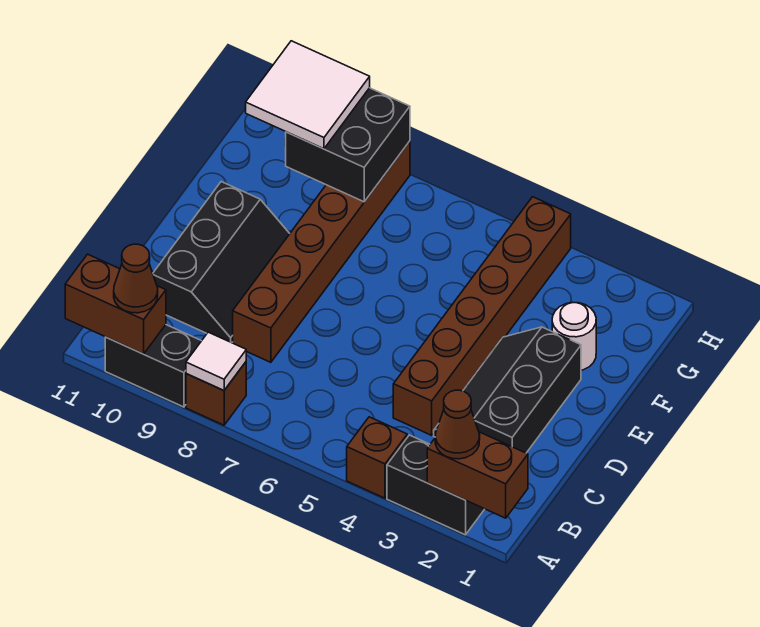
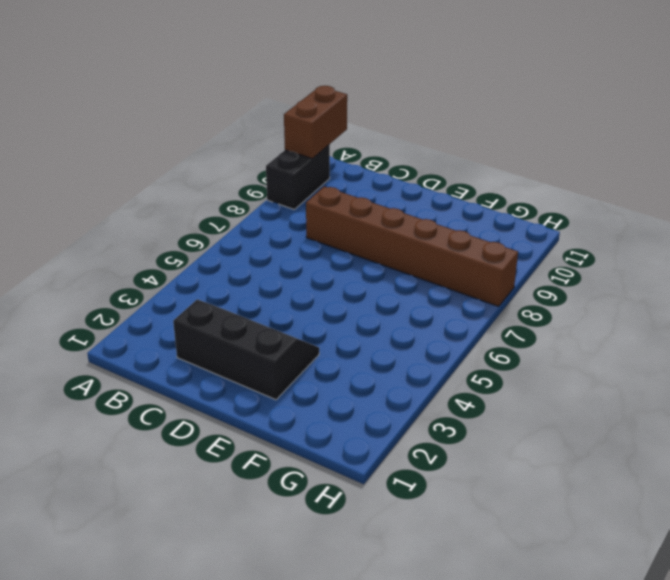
none -> black 1x2 brick [387,435,484,535]
none -> brown 1x1 brick [347,417,407,498]
none -> brown 1x1 brick [186,362,246,425]

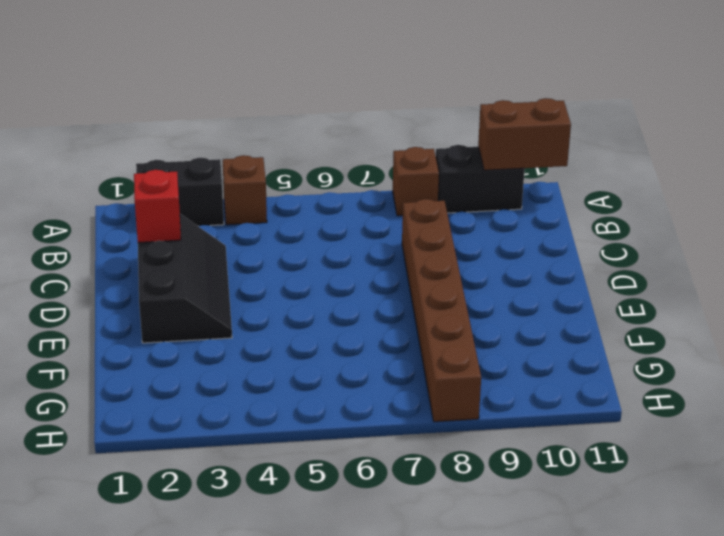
red 1x1 brick [134,170,181,243] -> none
none -> brown 1x6 brick [393,197,571,435]
none -> black 2x3 slope [153,182,290,343]
none -> white 1x1 round brick [552,302,596,370]

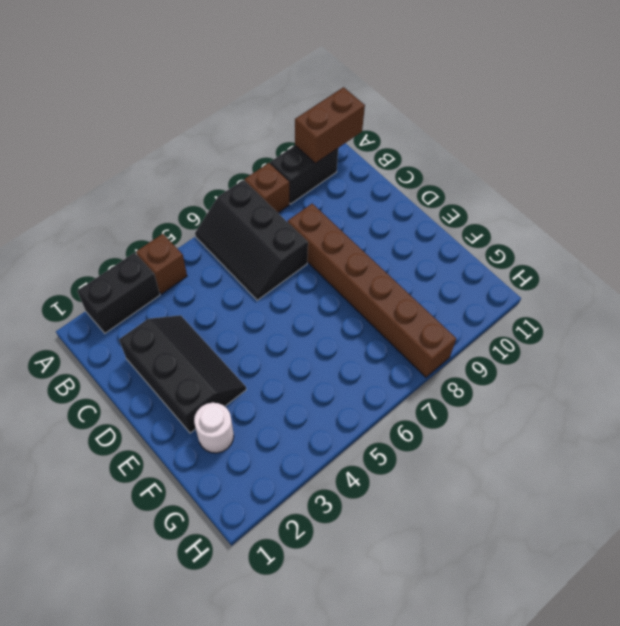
black 2x3 slope [195,180,308,300] -> black 2x3 slope moved to [153,182,290,343]
none -> brown 1x6 brick [393,197,571,435]
none -> brown 1x2 brick [427,432,528,518]
none -> white 1x1 tile [186,332,246,391]

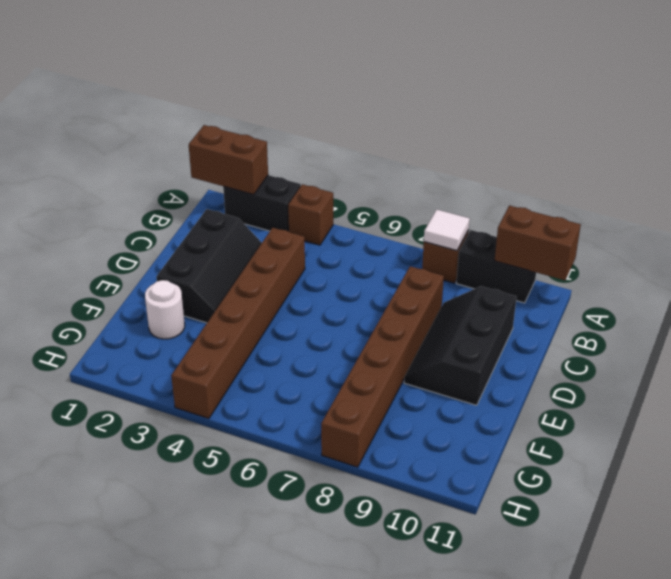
none -> black 2x2 brick [285,88,410,202]
none -> brown 1x1 cone [435,390,480,459]
none -> brown 1x1 cone [114,244,158,313]

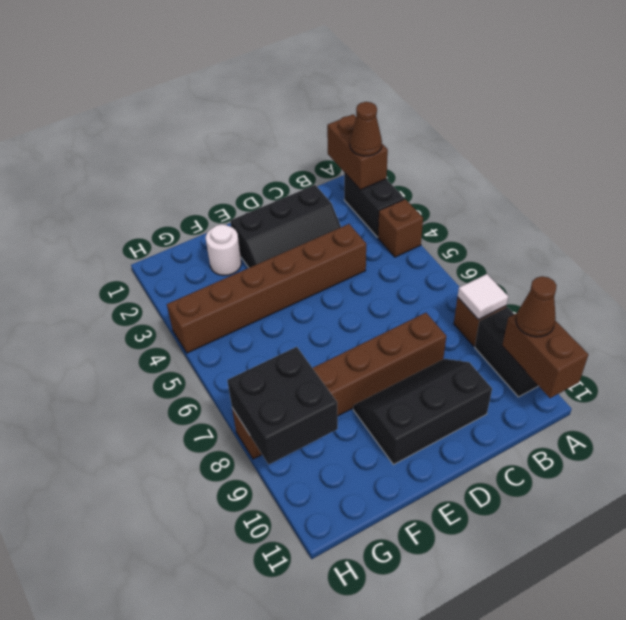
none -> white 2x2 tile [246,41,370,149]

